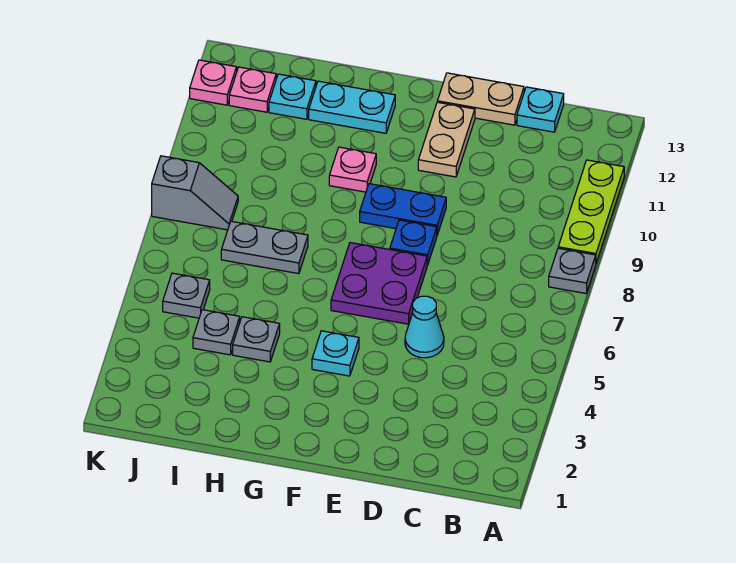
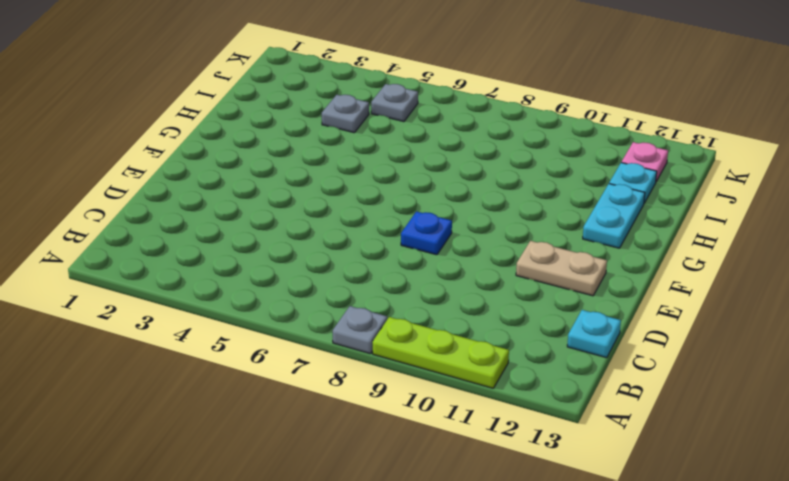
none -> cyan 1x1 cone [405,296,444,358]
none -> tan 1x2 plate [437,73,524,125]
none -> purple 2x2 plate [331,243,427,324]

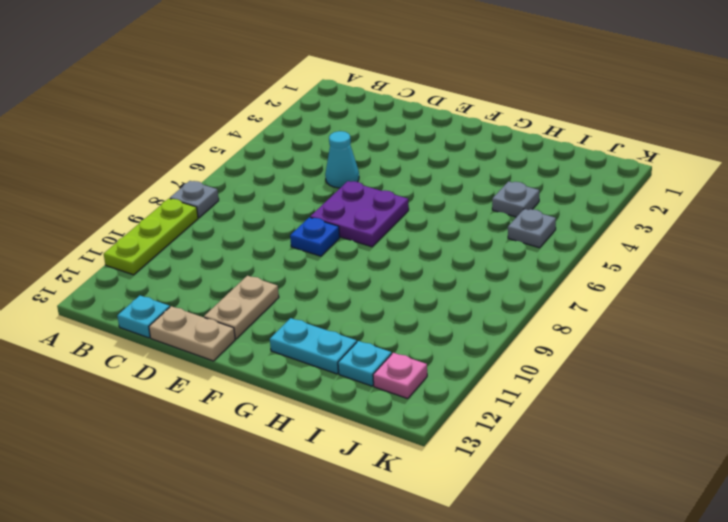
none -> blue 1x2 plate [360,184,446,235]
none -> cyan 1x1 plate [312,331,359,376]
none -> pink 1x1 plate [329,147,376,192]

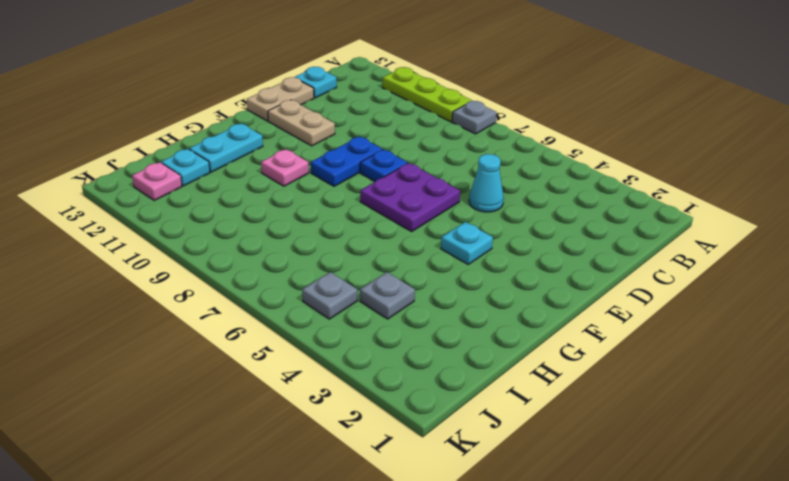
none -> grey 1x1 plate [233,317,280,362]
none -> grey 1x2 plate [221,221,308,274]
none -> grey 1x2 slope [152,156,238,230]

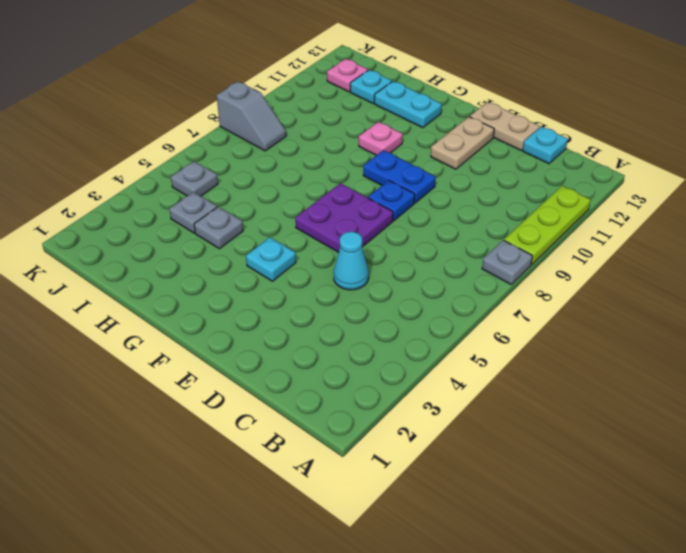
none -> grey 1x2 plate [221,221,308,274]
none -> pink 1x1 plate [190,60,237,105]

